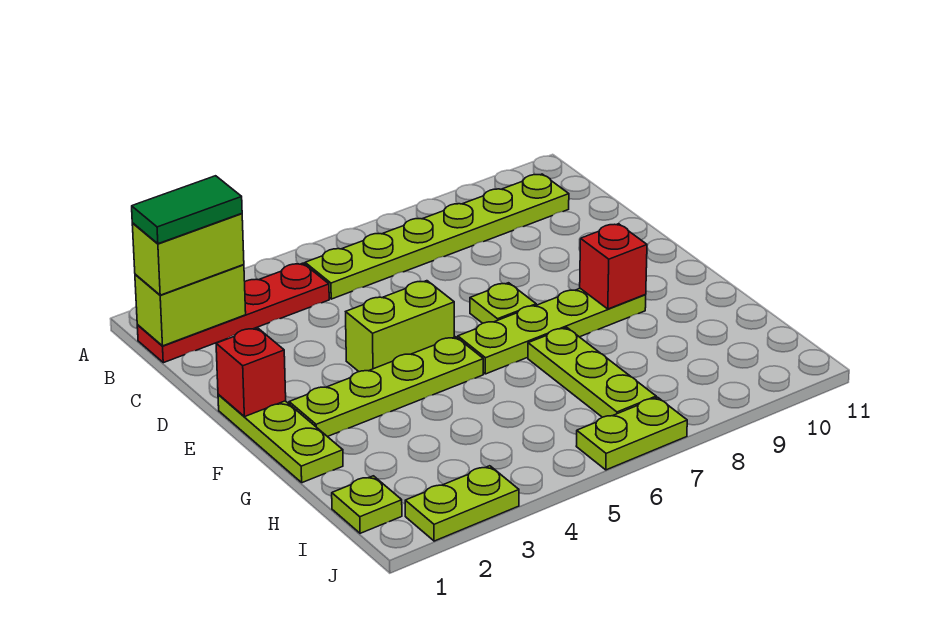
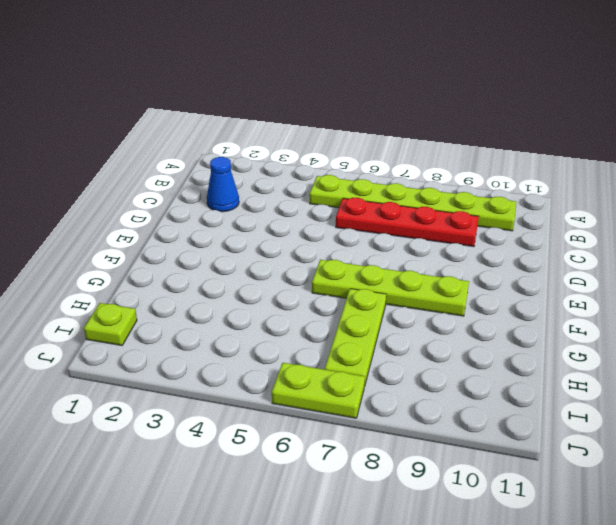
blue 1x1 cone [207,157,239,212] -> none
red 1x4 plate [336,198,479,247] -> red 1x4 plate moved to [137,263,329,363]
none -> lime 1x3 plate [218,394,343,483]
none -> lime 1x2 brick [346,281,454,372]
none -> lime 1x1 plate [470,283,536,323]

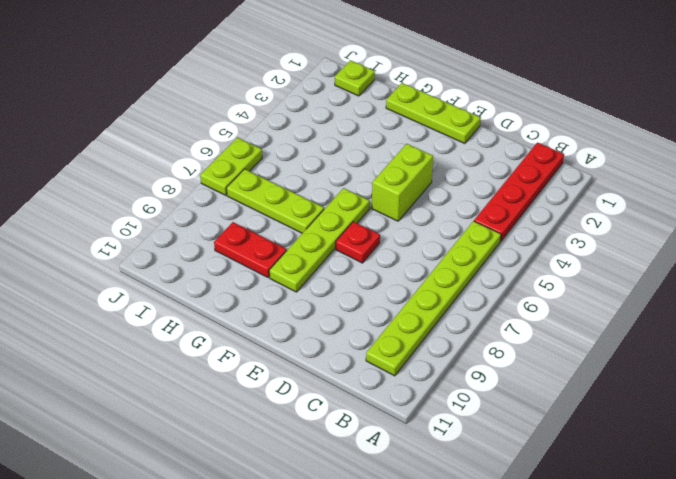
red 1x1 plate [336,222,380,263] -> lime 1x1 plate [470,283,536,323]
red 1x2 plate [214,222,287,277] -> none
none -> lime 1x4 plate [289,337,483,437]
none -> lime 1x2 plate [405,466,519,541]
none -> lime 1x2 brick [135,265,246,346]

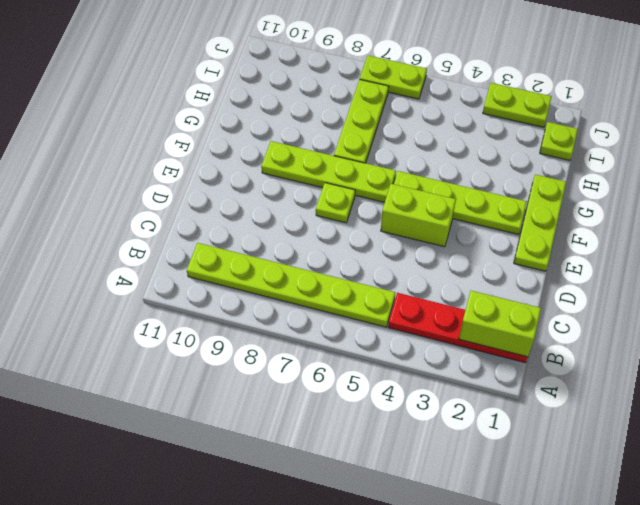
none -> red 1x1 brick [216,328,286,417]
none -> red 1x1 brick [580,224,647,309]
none -> lime 1x2 brick [132,213,244,295]

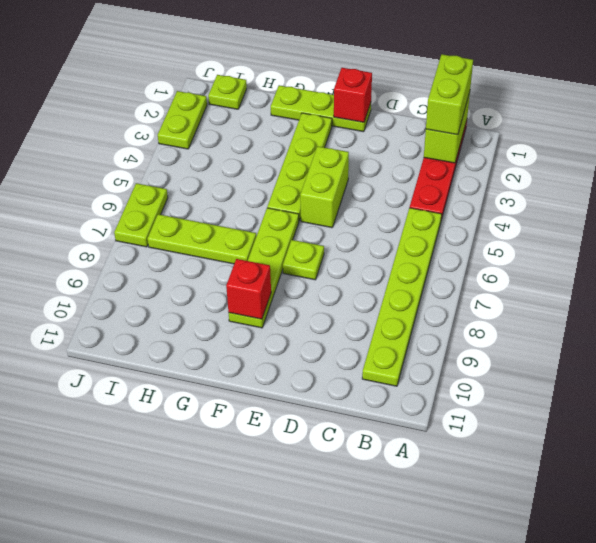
none -> green 1x2 tile [132,176,242,244]

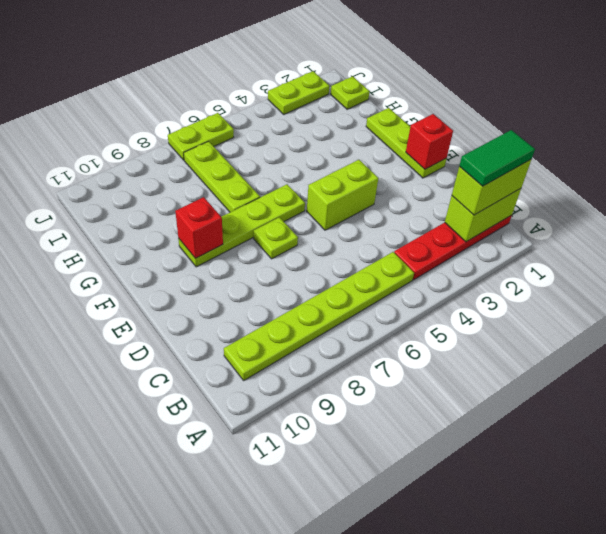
none -> lime 1x4 plate [289,337,483,437]

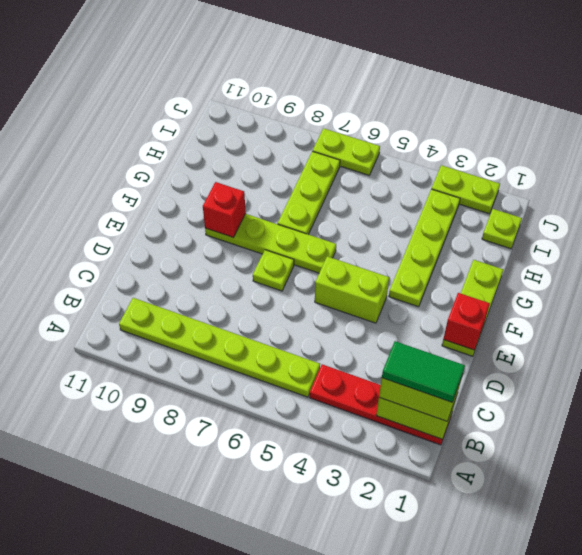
lime 1x4 plate [389,189,460,307] -> lime 1x4 plate turned to [289,337,483,437]

